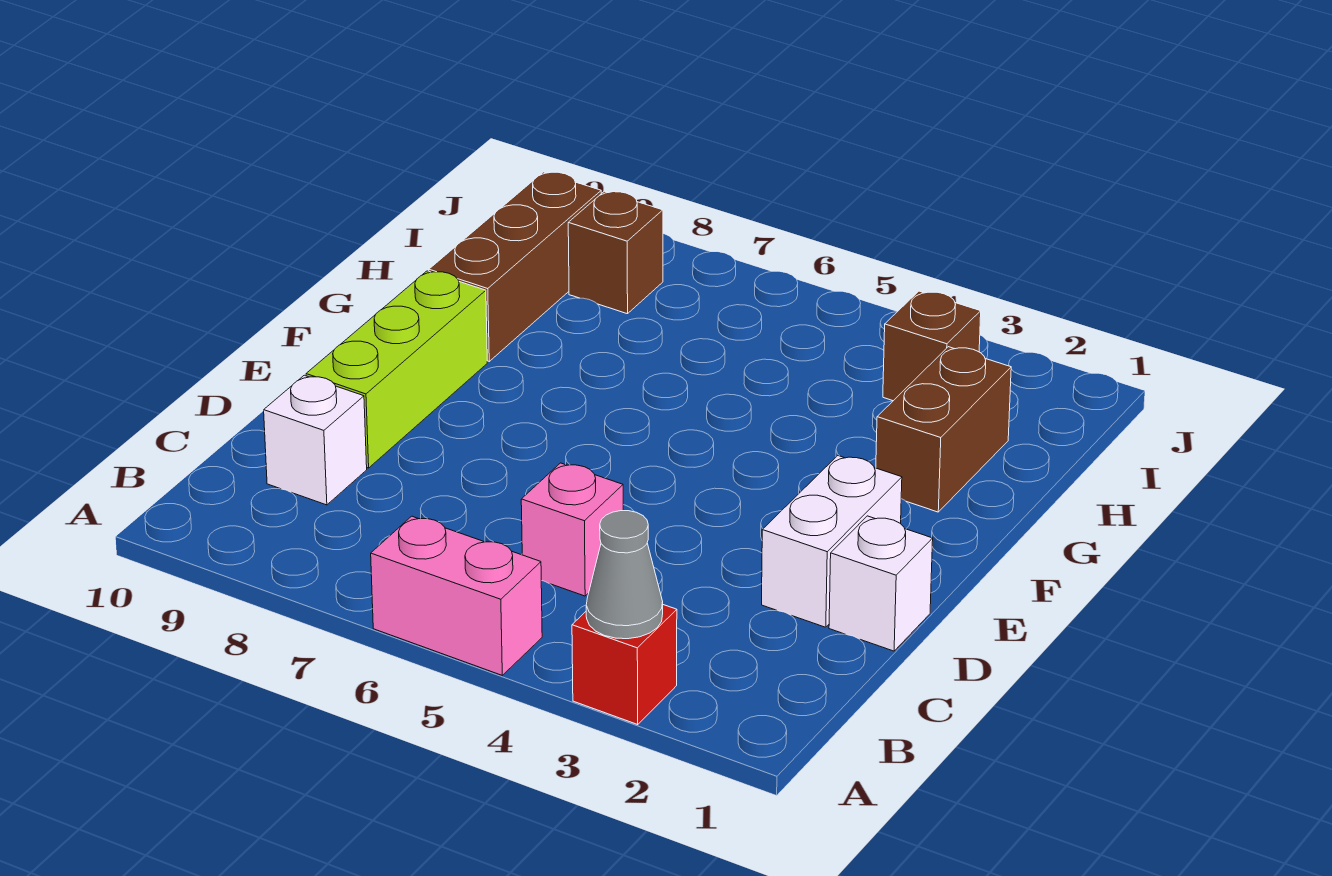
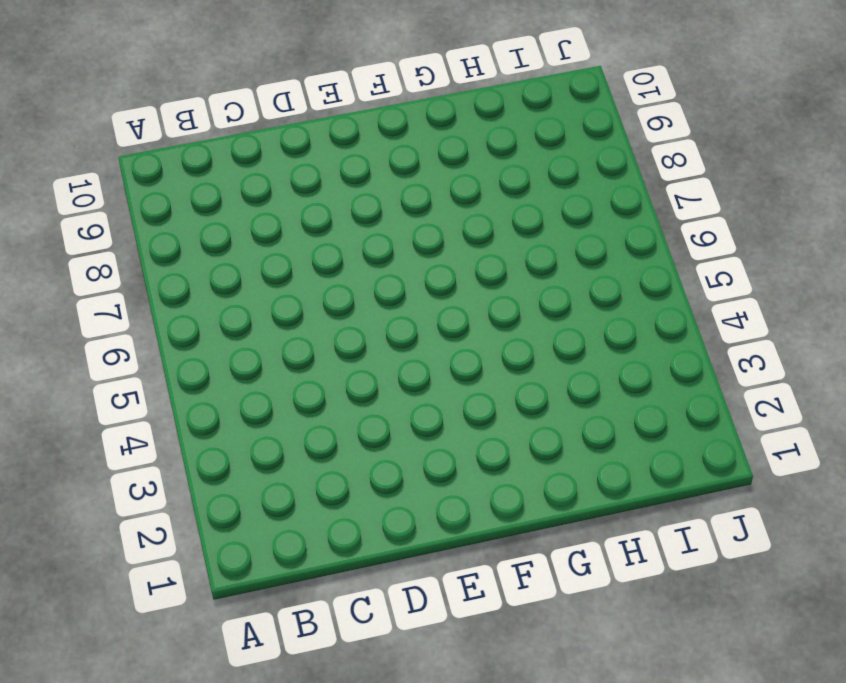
none -> red 1x1 brick [572,605,677,724]
none -> pink 1x2 brick [371,516,542,675]
none -> pink 1x1 brick [521,463,623,596]

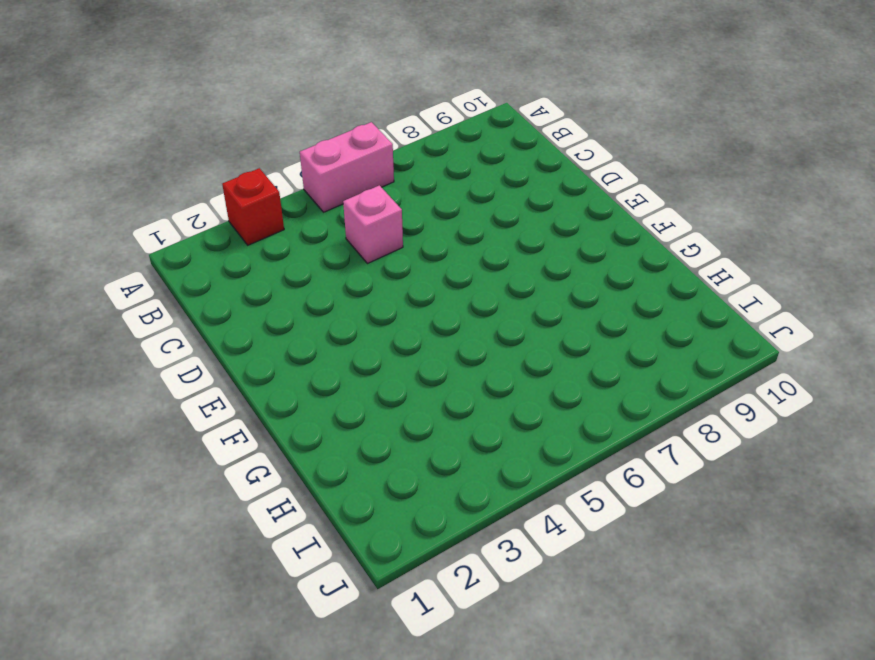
none -> white 1x1 brick [264,375,367,505]
none -> white 1x1 brick [829,516,933,651]
none -> white 1x2 brick [762,456,902,627]

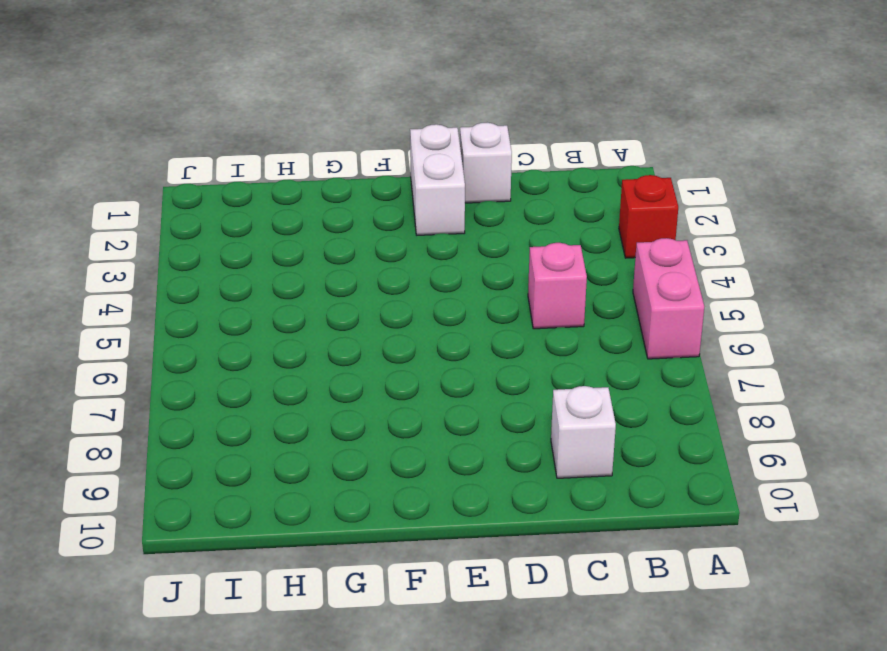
white 1x2 brick [410,124,465,235] -> white 1x2 brick turned to [762,456,902,627]
none -> lime 1x3 brick [306,271,487,468]
none -> brown 1x2 brick [876,347,1011,512]
none -> brown 1x3 brick [429,172,601,361]

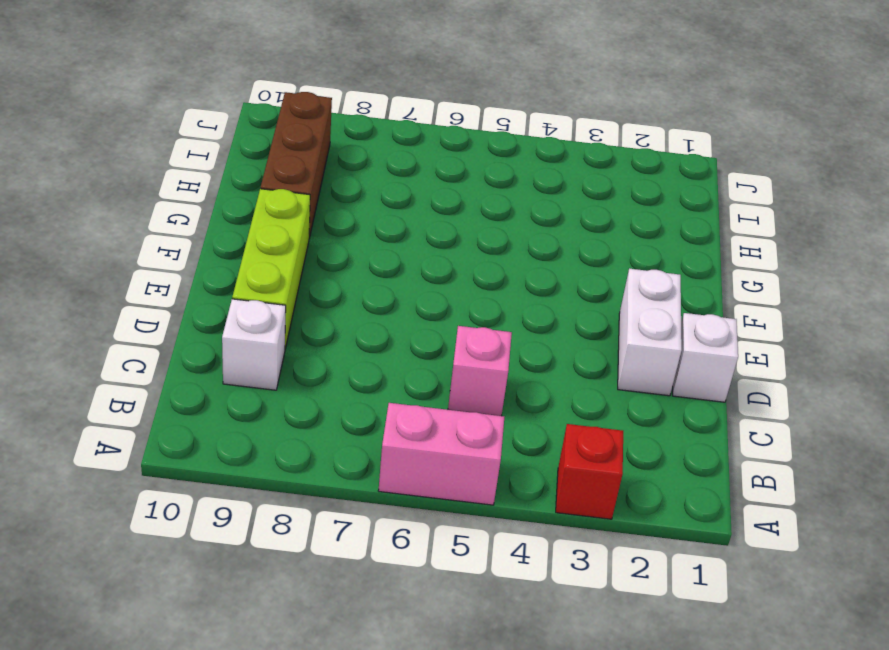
none -> brown 1x2 brick [876,347,1011,512]
none -> brown 1x1 brick [883,291,981,401]
none -> brown 1x1 brick [568,191,663,314]

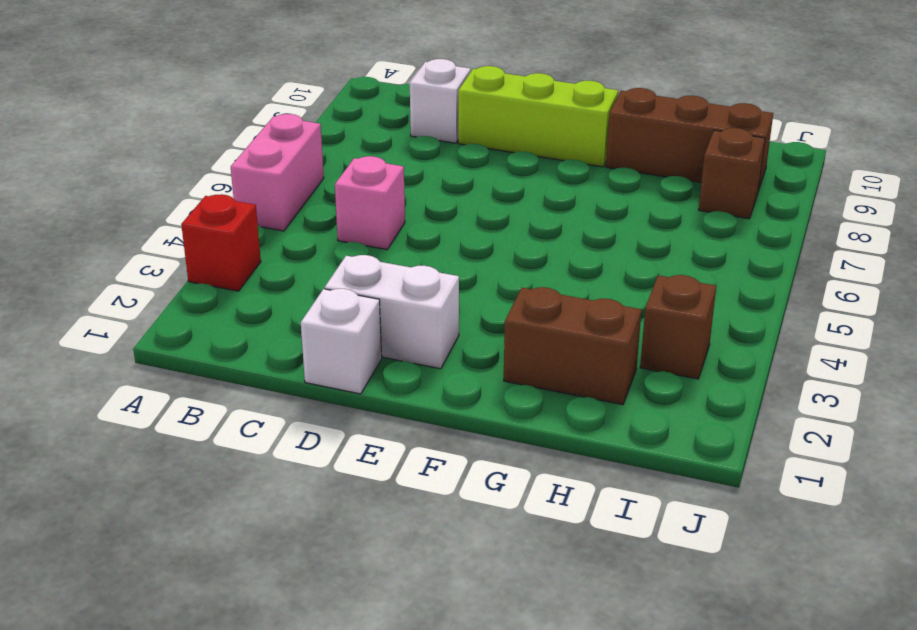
none -> grey 1x1 cone [586,511,663,639]

